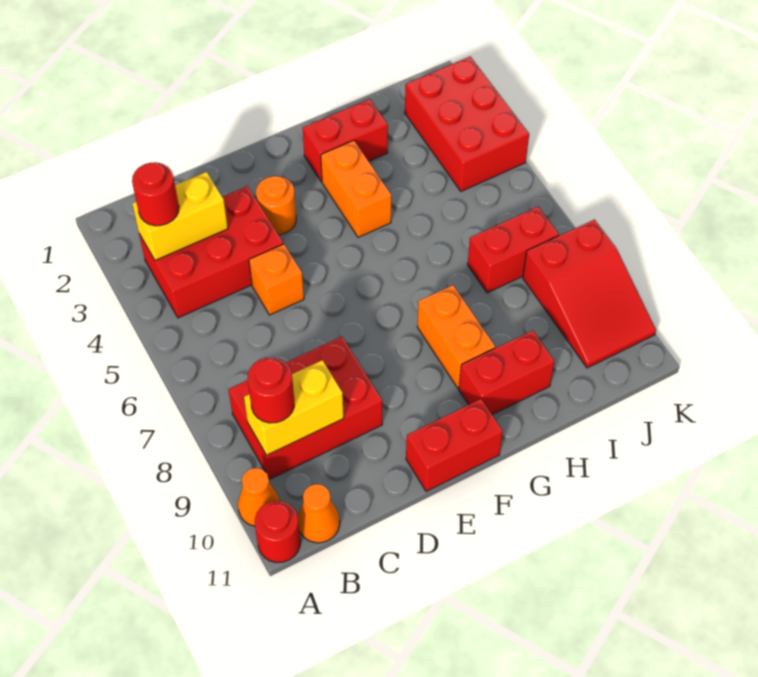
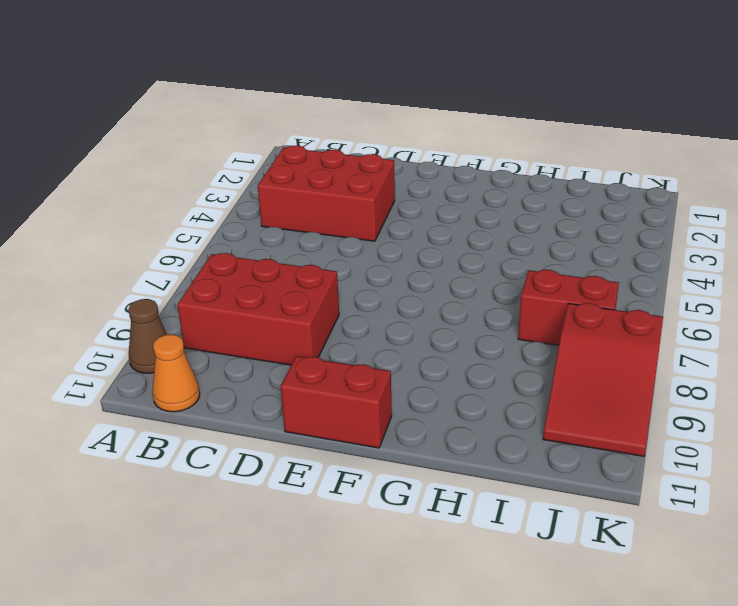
brown 1x1 cone [129,299,167,373] -> orange 1x1 cone [238,468,280,526]
none -> red 1x1 round brick [255,501,300,562]
none -> orange 1x1 brick [249,244,304,315]
none -> orange 1x1 round brick [256,176,296,235]

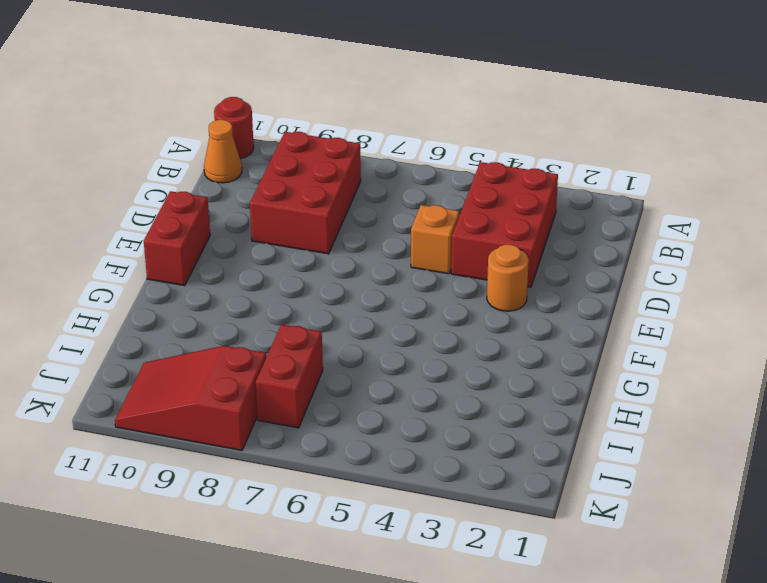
none -> orange 1x1 cone [238,468,280,526]
none -> red 1x2 brick [303,99,388,182]
none -> orange 1x2 brick [321,141,391,237]

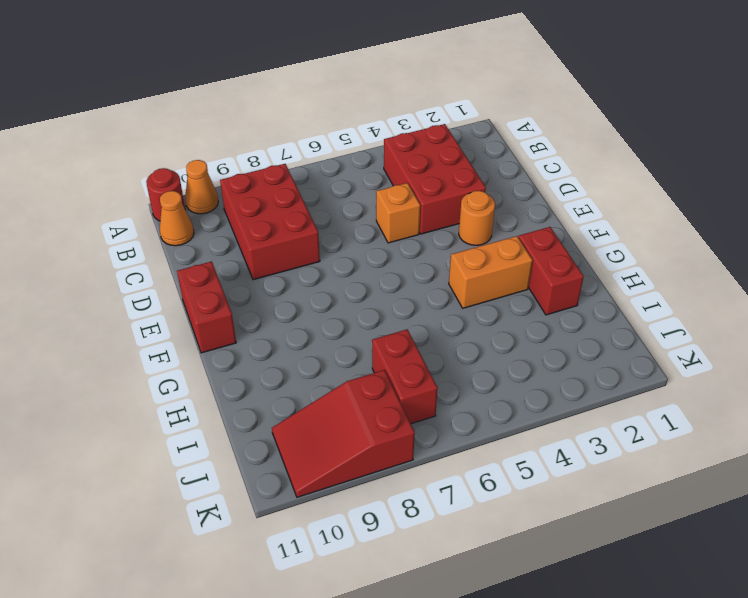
none -> orange 1x2 brick [417,285,495,388]
none -> red 1x2 brick [459,330,554,415]
none -> red 2x3 brick [405,57,529,191]

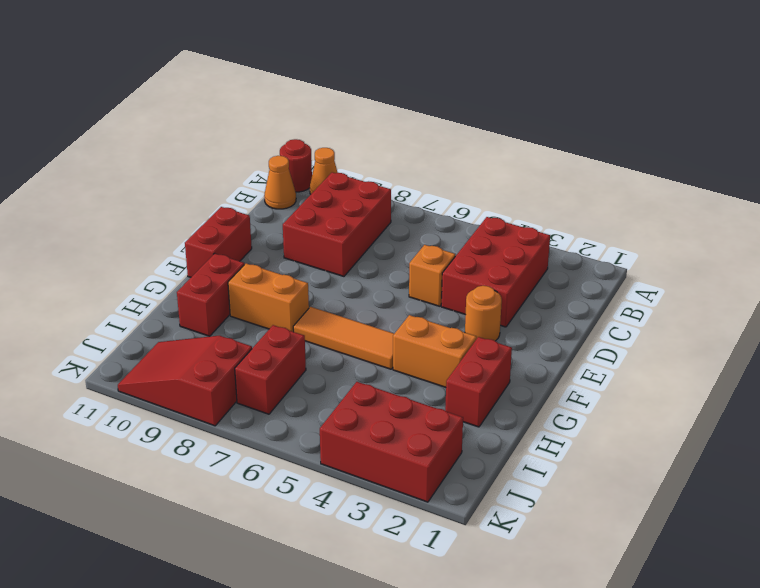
orange 1x3 tile [293,307,394,369] -> none
none -> yellow 1x2 brick [132,172,228,260]
none -> yellow 1x2 brick [244,360,344,455]
none -> red 1x1 round brick [132,162,179,226]

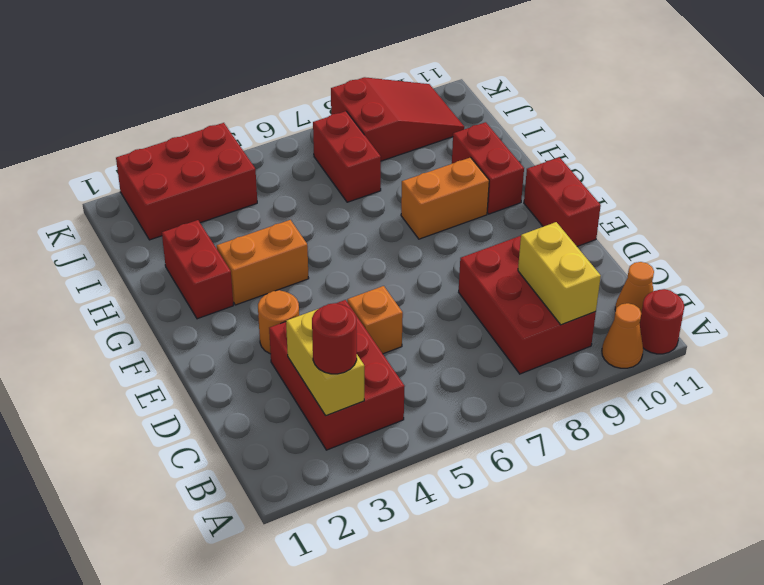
none -> red 1x1 round brick [248,358,294,423]

